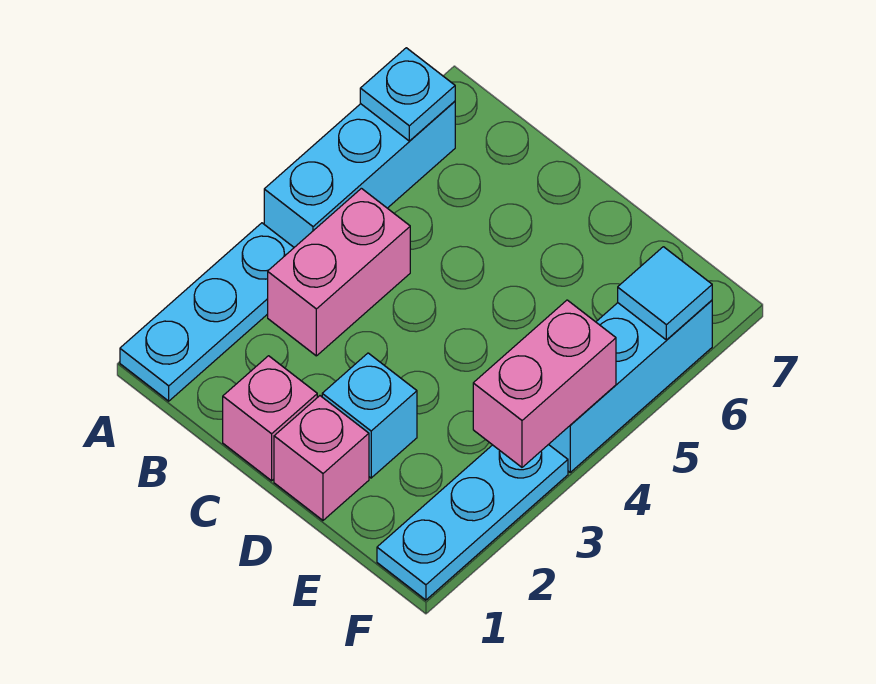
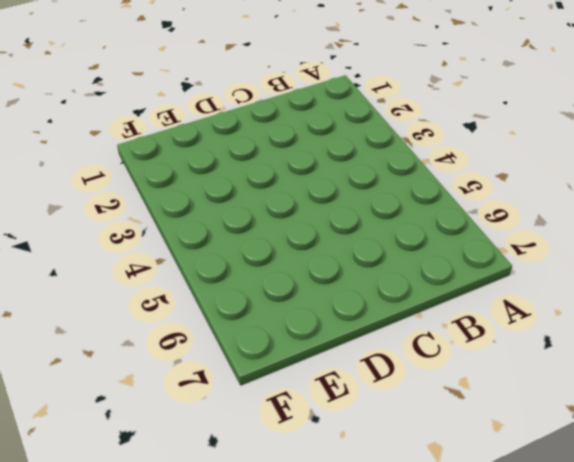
none -> cyan 1x3 plate [120,223,294,401]
none -> cyan 1x3 brick [264,101,455,247]

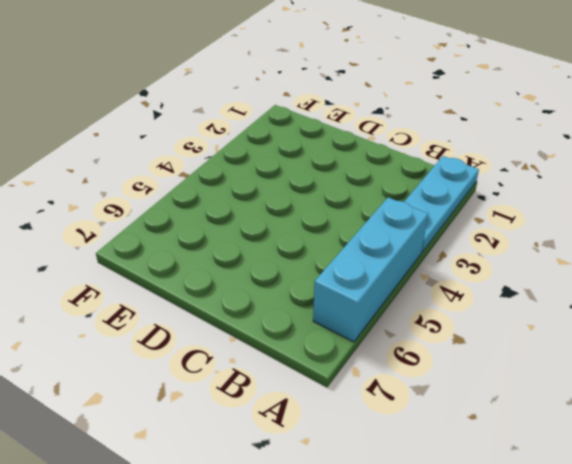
none -> pink 1x2 brick [268,188,410,356]
none -> pink 1x1 brick [223,356,317,481]

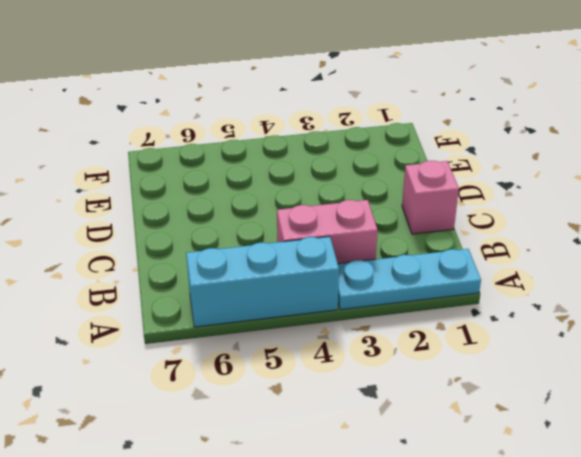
none -> pink 1x1 brick [274,396,369,520]
none -> cyan 1x1 brick [322,353,417,478]

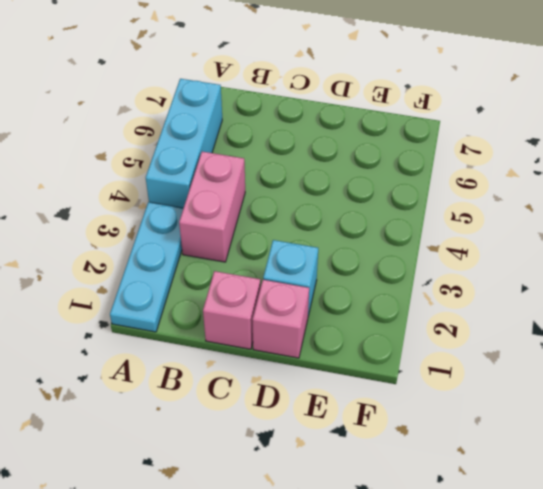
none -> cyan 1x3 plate [377,444,568,600]
none -> cyan 1x3 brick [549,300,712,472]

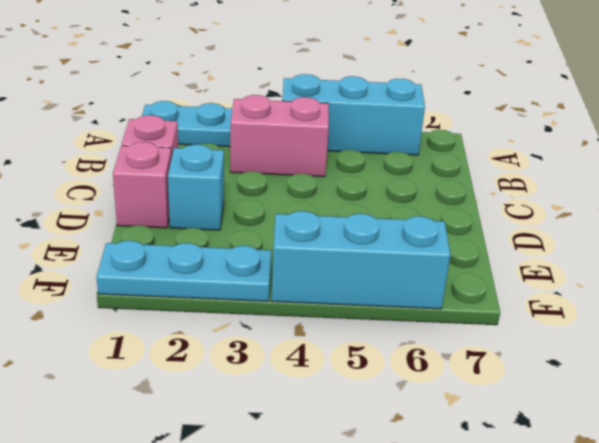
none -> cyan 1x1 plate [360,48,455,141]
none -> pink 1x2 brick [473,300,616,467]

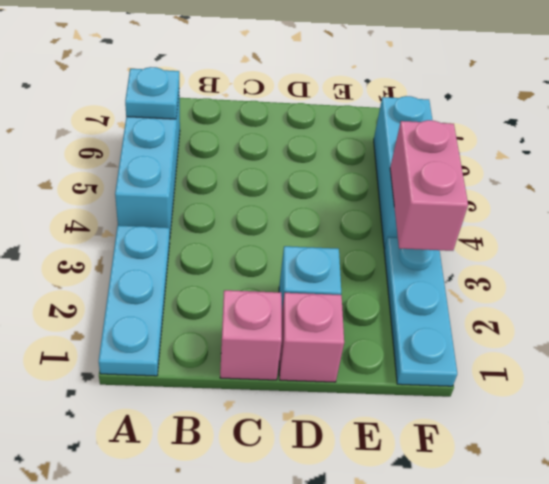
none -> pink 1x2 brick [268,188,410,356]
none -> cyan 1x1 tile [618,247,712,340]

